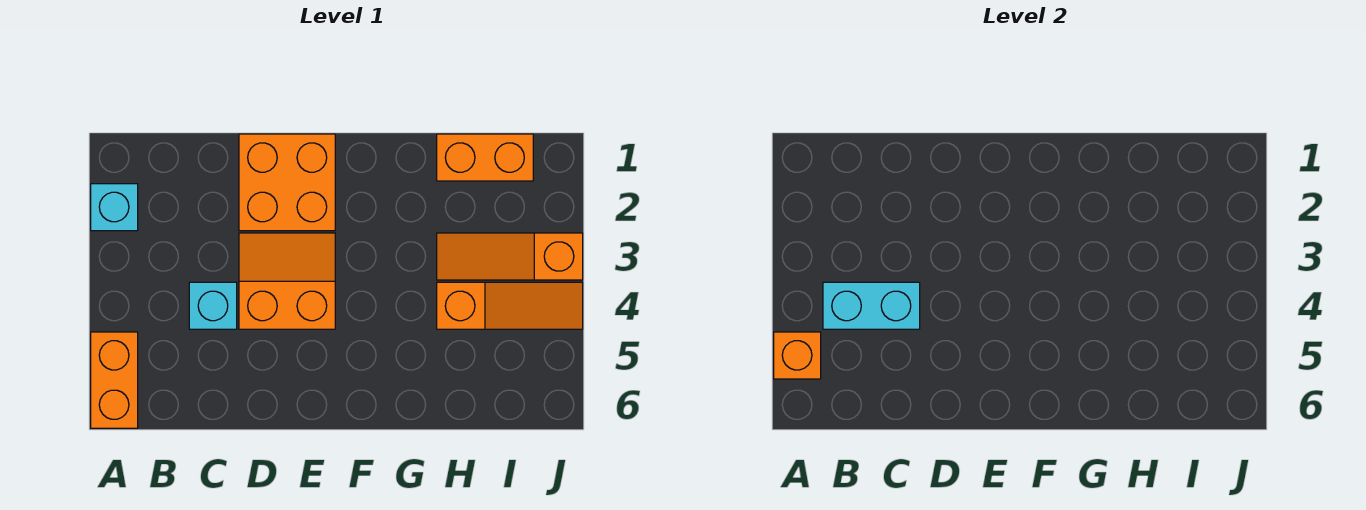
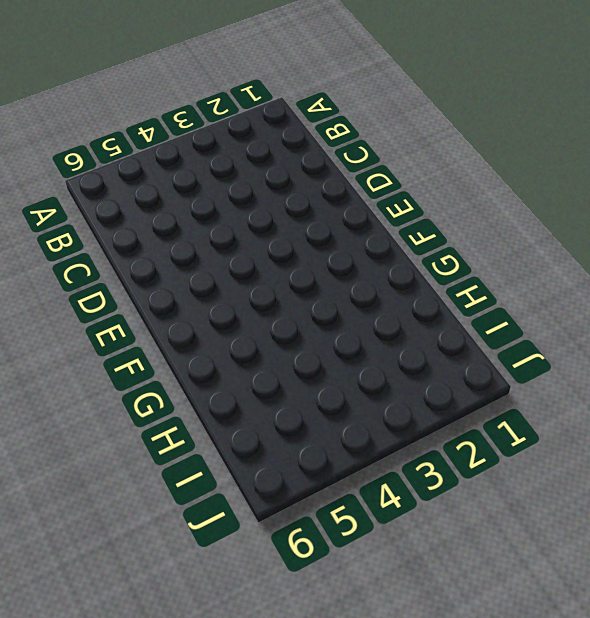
none -> cyan 1x1 brick [91,184,138,231]
none -> orange 1x2 brick [91,332,138,428]

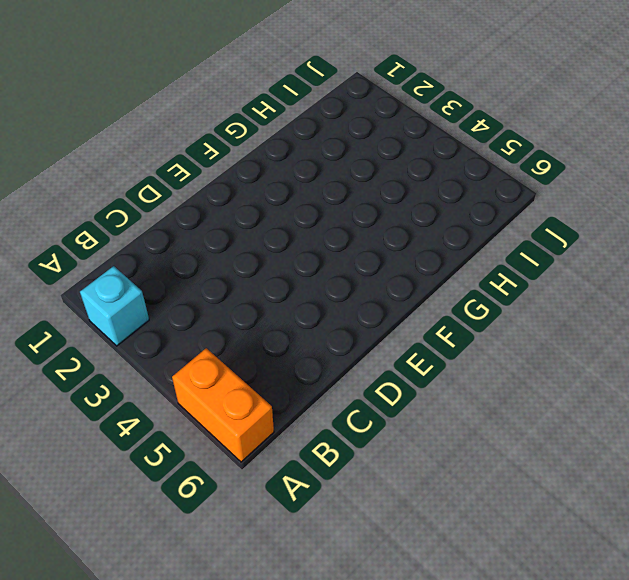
none -> cyan 1x1 brick [189,282,237,329]
none -> orange 2x2 brick [239,134,335,231]

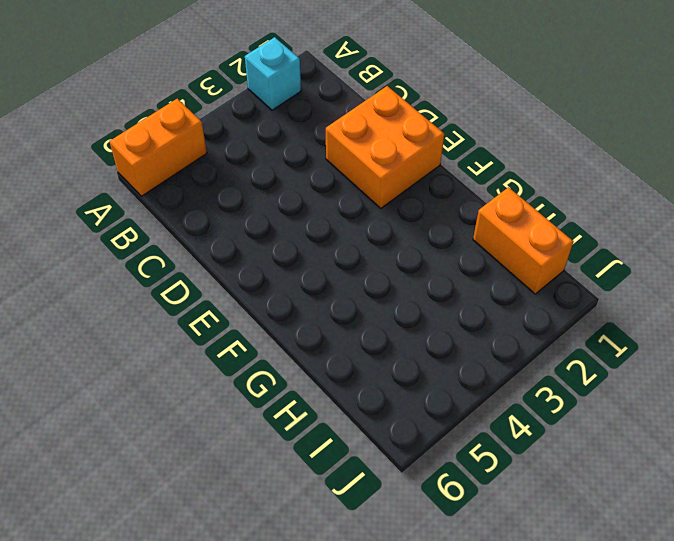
none -> cyan 1x1 brick [189,282,237,329]
none -> orange 2x2 slope [239,233,335,329]

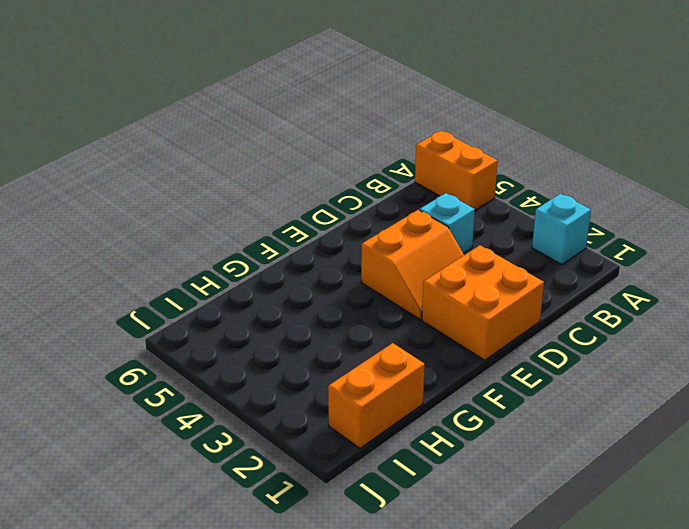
none -> orange 1x3 slope [437,233,583,280]
none -> orange 1x3 slope [437,282,583,329]

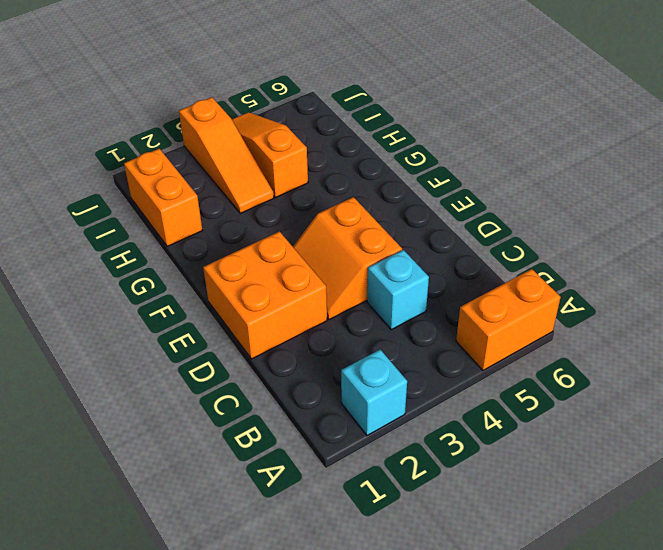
none -> orange 1x1 brick [774,332,821,379]
none -> cyan 1x2 brick [823,282,920,329]

